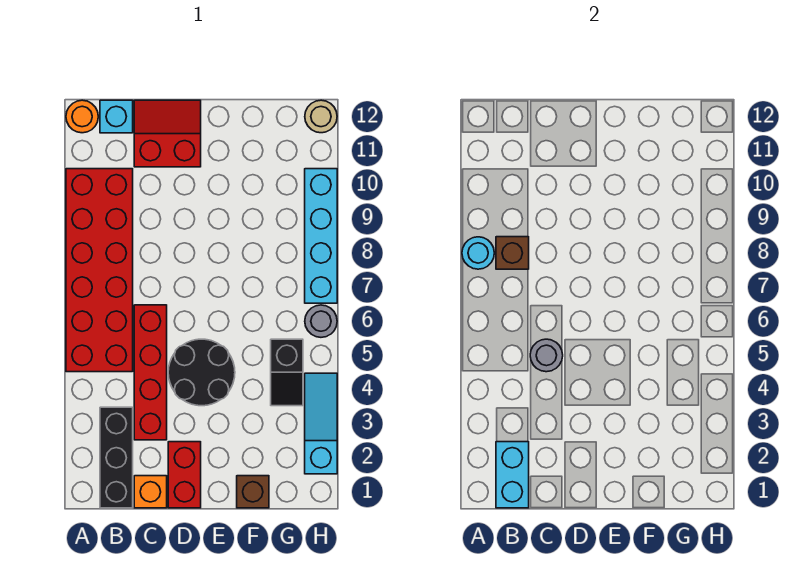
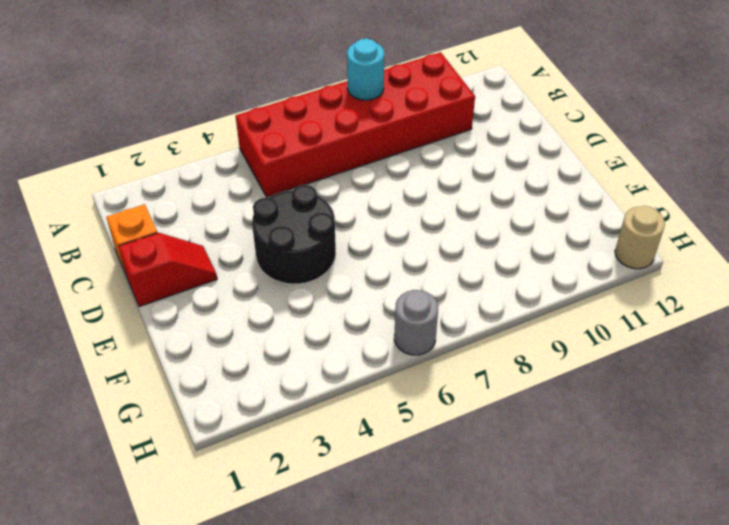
red 1x2 slope [118,233,217,307] -> red 1x2 brick [168,442,201,508]
none -> orange 1x1 round brick [66,100,98,133]
none -> black 1x3 brick [100,407,133,508]
none -> cyan 1x1 brick [100,100,133,133]

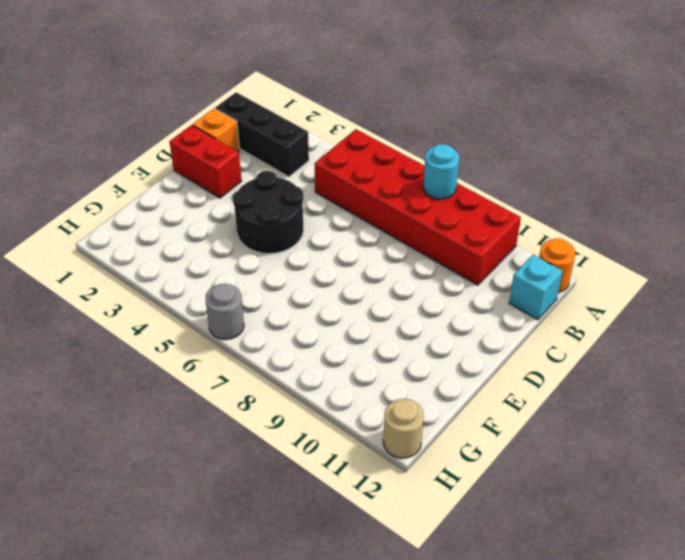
none -> red 1x4 brick [134,305,167,440]
none -> red 2x2 slope [134,100,201,167]
none -> brown 1x1 brick [237,476,269,508]

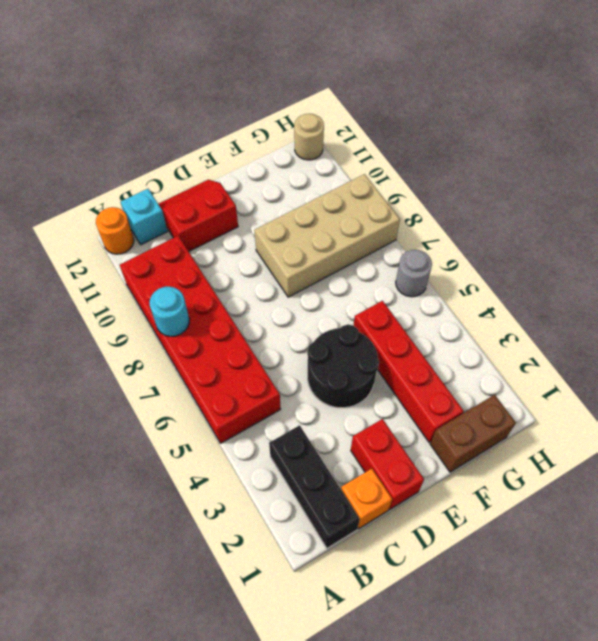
tan 2x4 brick [254,174,400,297] -> cyan 1x4 brick [305,169,337,303]
brown 1x2 brick [430,395,516,472] -> brown 1x1 brick [237,476,269,508]
red 1x4 brick [354,301,464,442] -> red 1x4 brick moved to [134,305,167,440]
none -> black 1x2 slope [271,339,303,406]
none -> cyan 1x3 slope [305,373,337,474]
none -> cyan 1x2 brick [496,442,529,508]

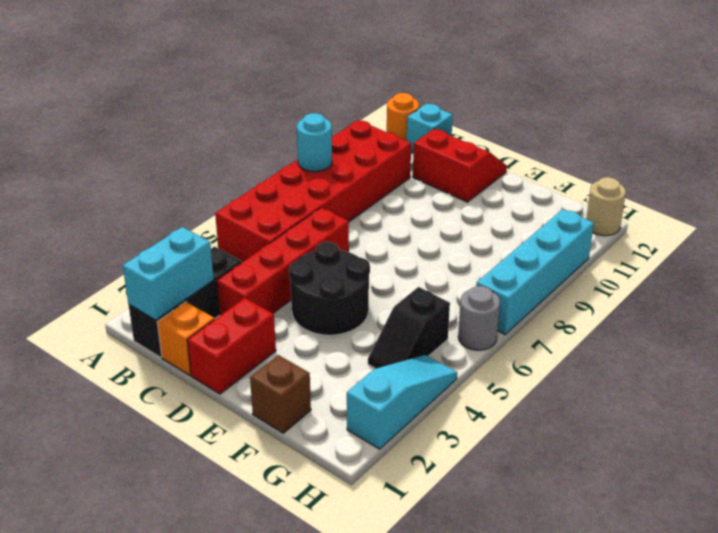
none -> brown 1x1 brick [496,237,529,269]
none -> grey 1x1 round brick [530,339,563,372]

